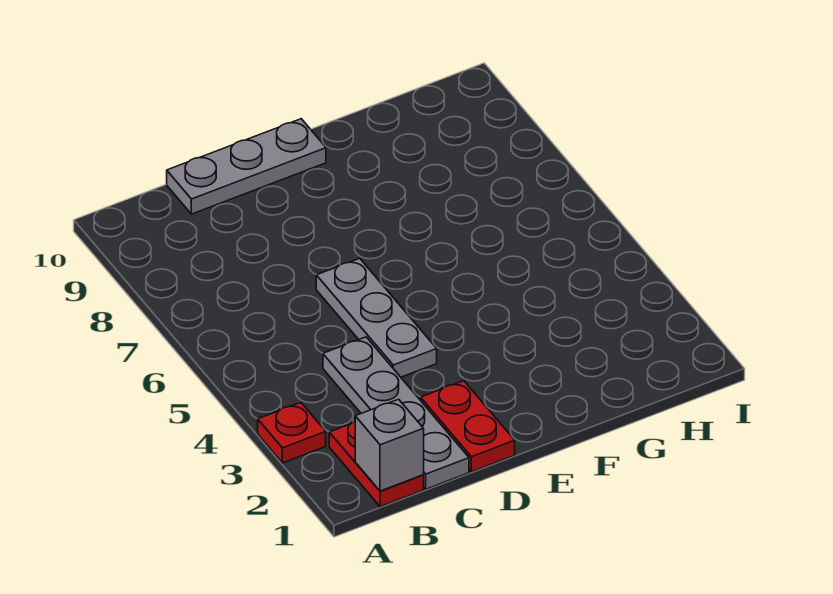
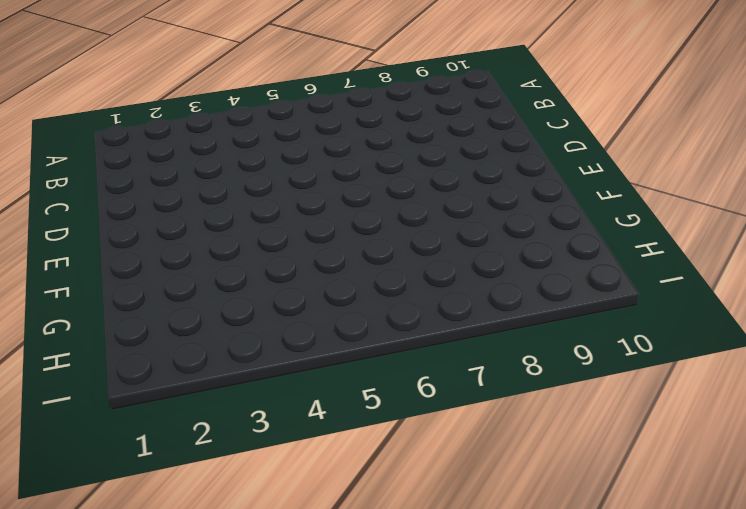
none -> red 1x1 plate [258,403,326,463]
none -> red 1x2 plate [329,421,424,507]

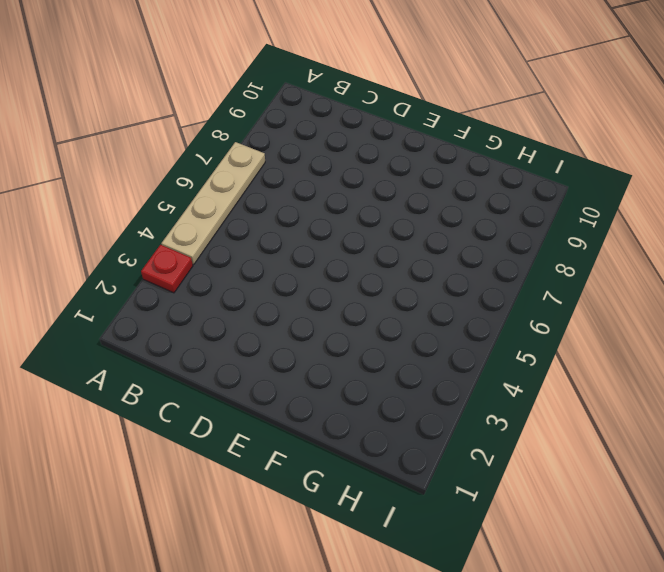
tan 1x4 plate [161,142,265,265] -> none
none -> red 1x2 plate [329,421,424,507]
none -> grey 1x4 plate [323,337,469,489]

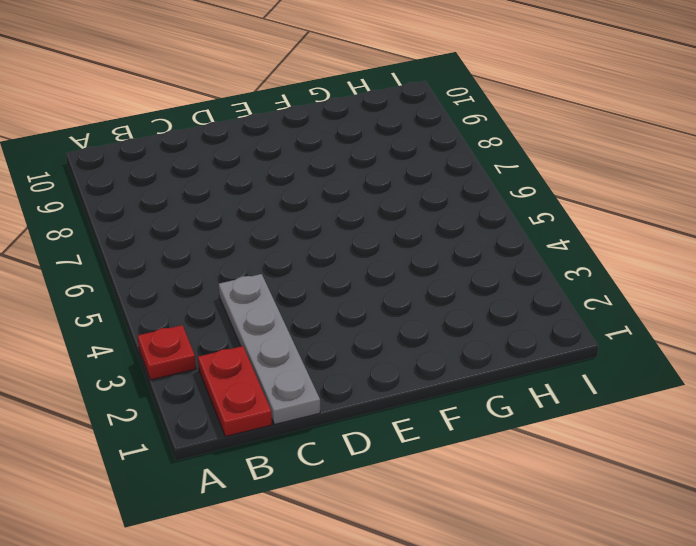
none -> grey 1x3 plate [167,119,326,214]
none -> red 1x2 plate [421,381,515,472]

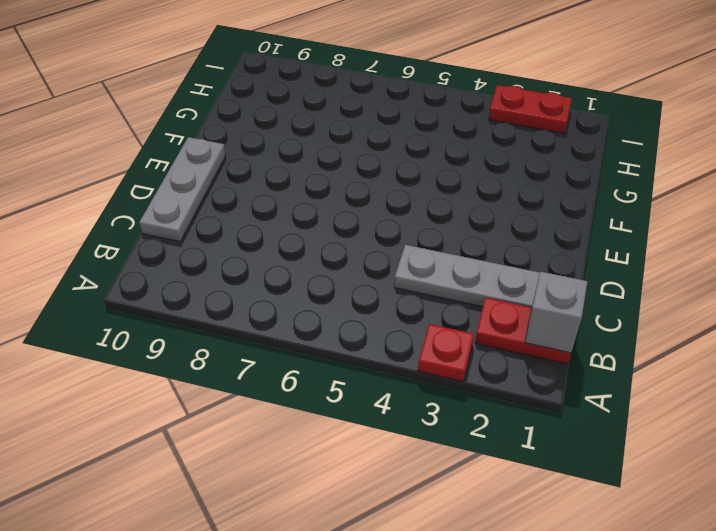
red 1x2 plate [489,85,572,133] -> red 1x2 plate moved to [421,381,515,472]
none -> grey 1x3 plate [316,258,437,377]

